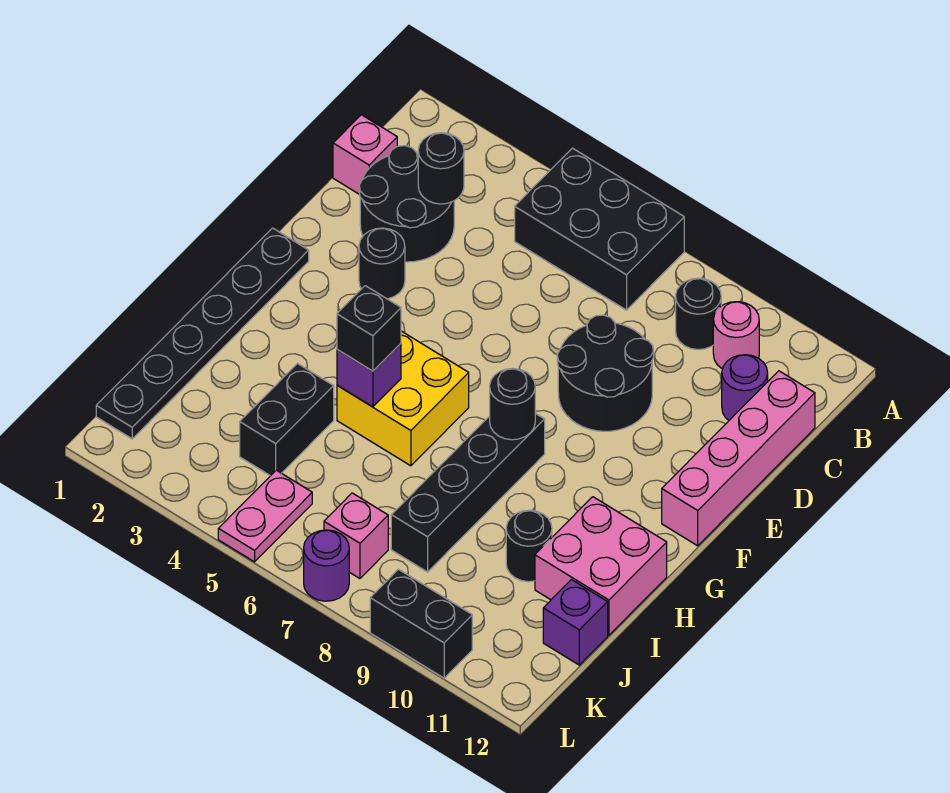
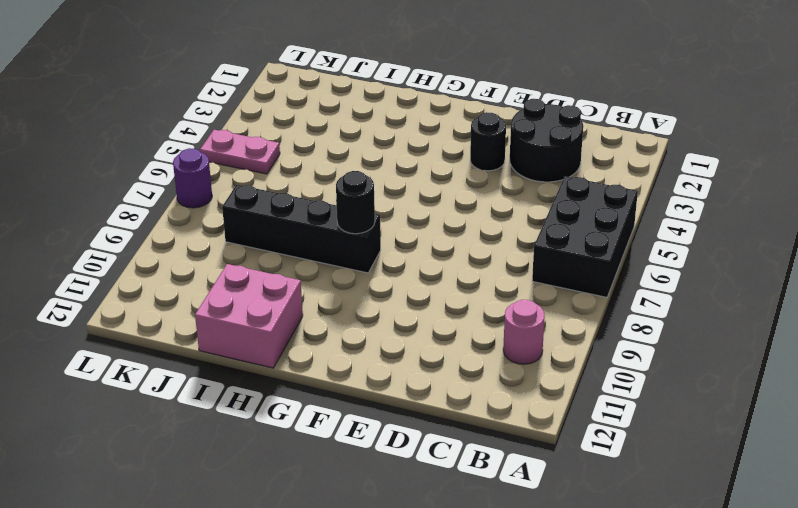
none -> black 1x1 round brick [676,278,721,350]
none -> pink 1x1 brick [333,115,397,195]
none -> purple 1x1 round brick [722,355,768,420]

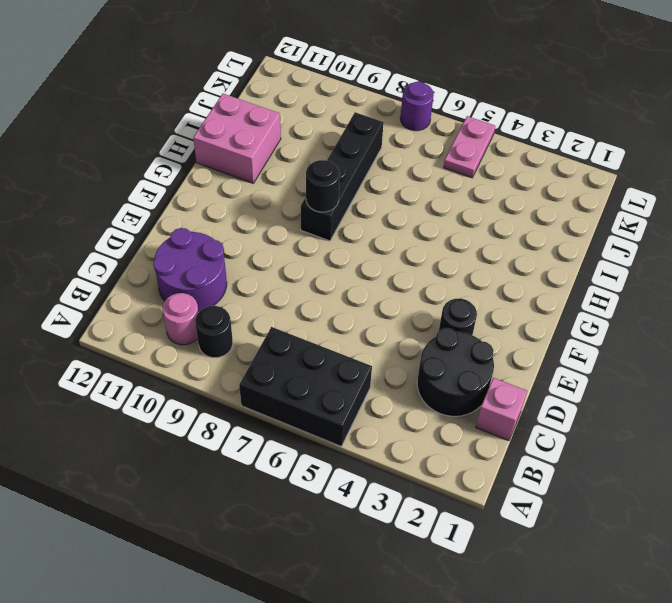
purple 2x2 round brick [153,228,227,312] -> purple 1x1 round brick [722,355,768,420]
none -> pink 1x4 brick [662,371,815,546]
none -> black 2x2 round brick [557,315,654,431]
none -> black 1x6 plate [96,228,309,439]

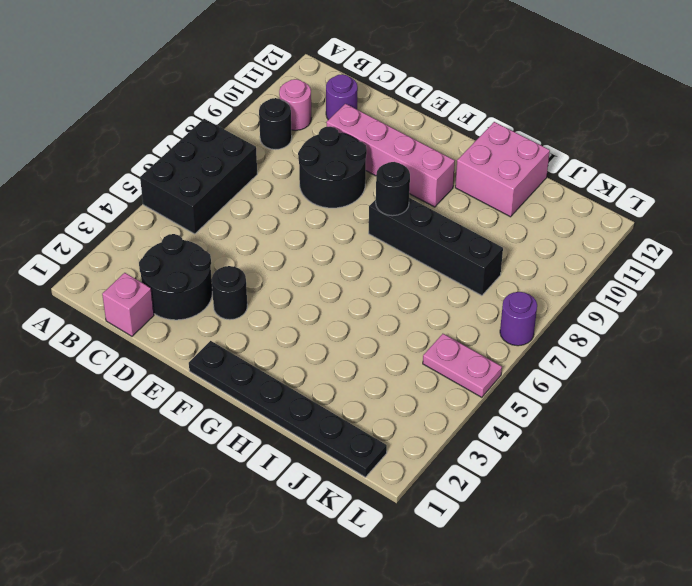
pink 1x4 brick [326,104,455,207] -> pink 1x4 brick moved to [662,371,815,546]
none -> yellow 2x2 brick [337,331,469,466]
none -> black 1x2 brick [240,364,334,476]
none -> black 1x1 round brick [506,510,552,582]

